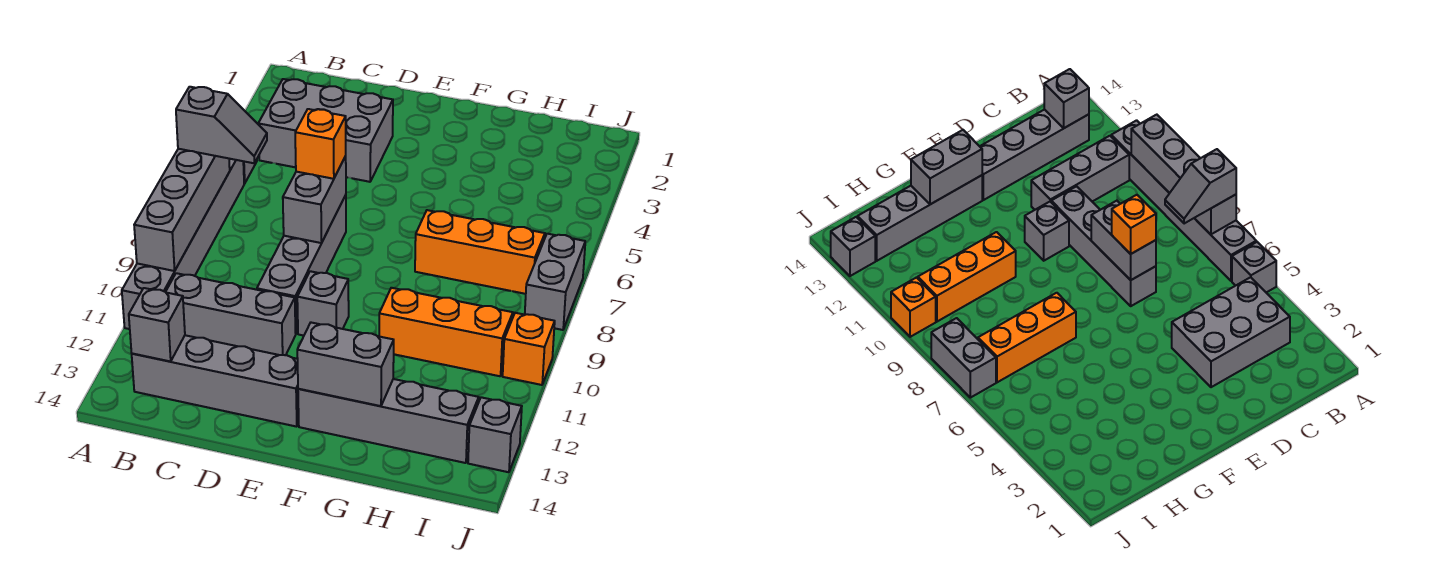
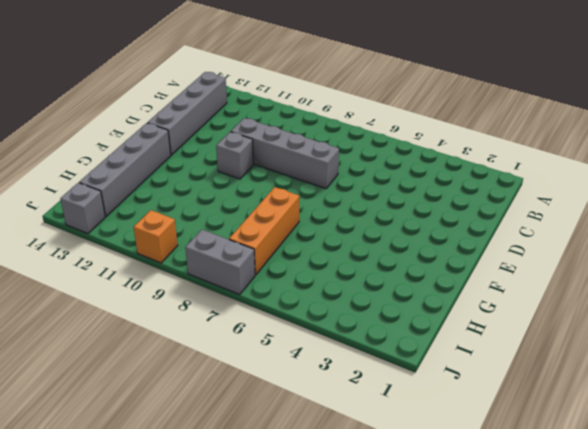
none -> grey 1x1 brick [1232,242,1276,293]
none -> grey 1x6 brick [122,159,244,329]
none -> grey 2x3 brick [258,79,393,182]

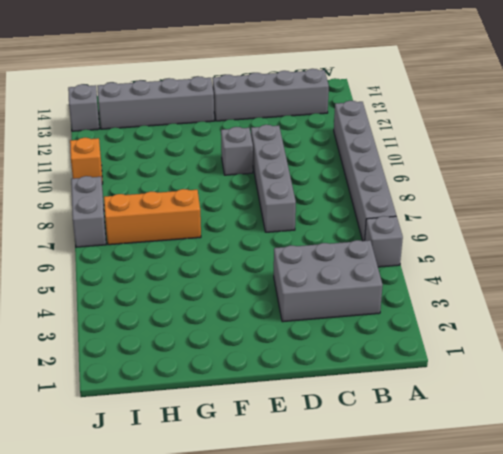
none -> grey 1x3 brick [166,273,296,355]
none -> orange 1x3 brick [379,288,513,376]
none -> grey 1x4 brick [134,149,230,271]

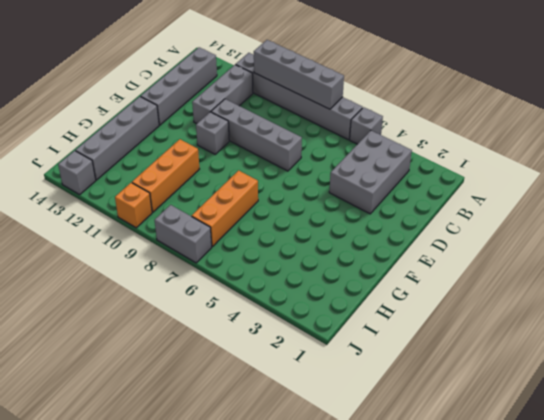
none -> grey 1x1 brick [129,288,185,361]
none -> grey 1x2 brick [283,157,346,243]
none -> grey 1x2 brick [297,323,394,406]

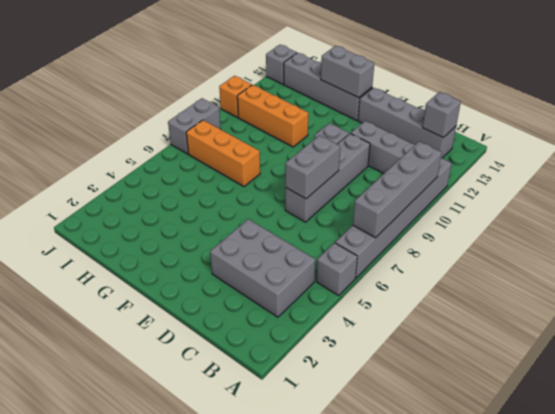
none -> grey 1x2 slope [176,87,267,163]
none -> orange 1x1 brick [295,109,346,179]

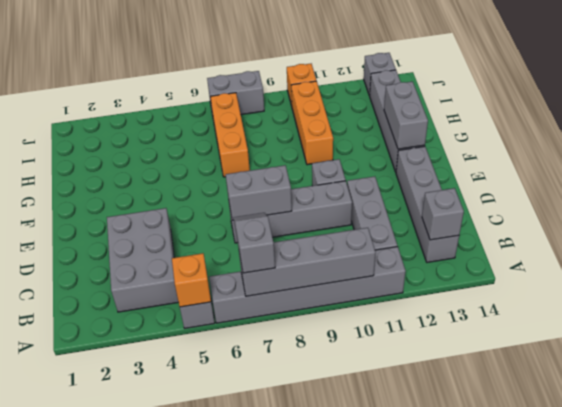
orange 1x1 brick [172,253,211,307] -> orange 1x1 brick moved to [295,109,346,179]

